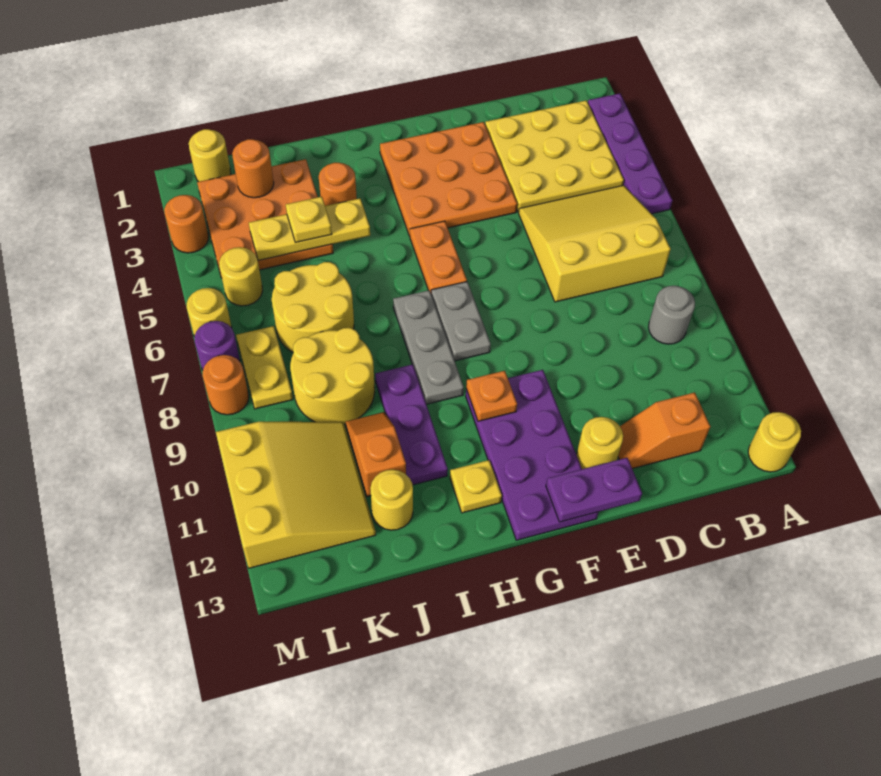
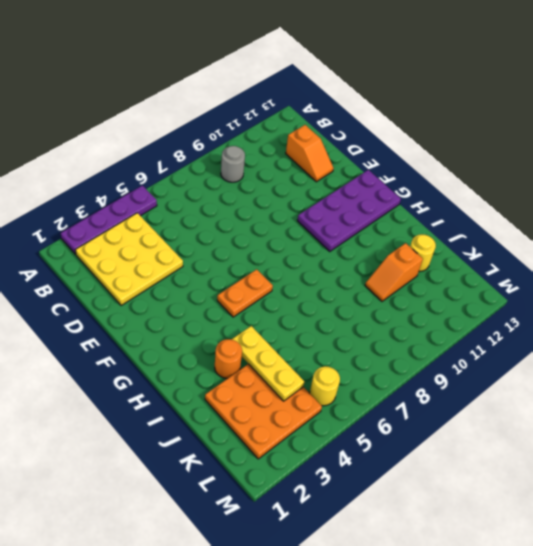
none -> yellow 1x1 round brick [748,412,801,472]
none -> yellow 3x3 slope [519,185,671,302]
none -> orange 3x3 plate [380,122,517,236]
none -> yellow 1x1 round brick [577,417,623,469]

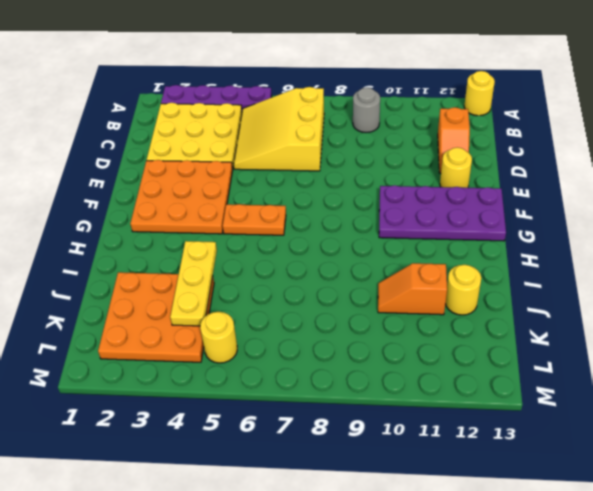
none -> grey 1x2 plate [431,282,491,361]
none -> grey 1x3 plate [393,290,464,404]
none -> yellow 1x1 plate [450,460,502,513]
none -> orange 1x1 round brick [319,163,357,206]

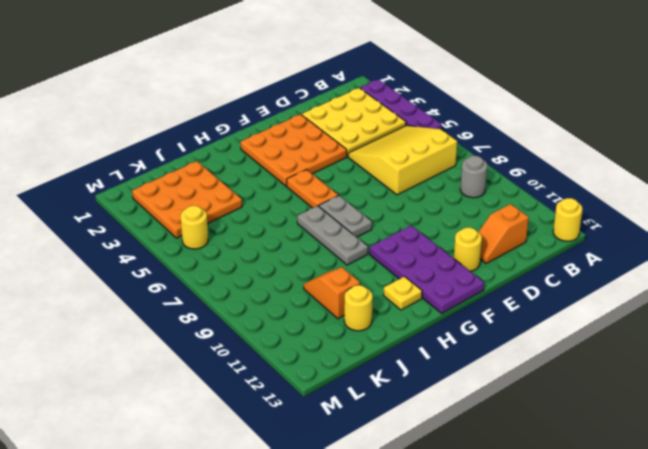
none -> orange 1x1 round brick [319,163,357,206]
none -> purple 1x3 plate [375,364,448,485]
none -> yellow 2x2 round brick [272,262,354,352]
none -> yellow 2x2 round brick [290,328,375,424]

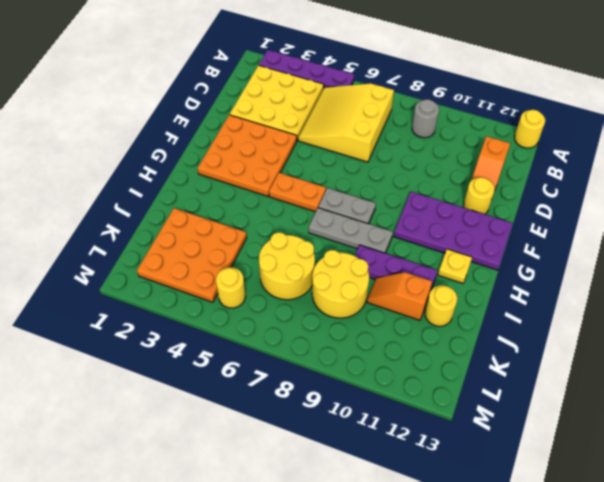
none -> orange 1x1 round brick [319,163,357,206]
none -> yellow 3x3 slope [216,422,376,568]
none -> yellow 1x1 round brick [189,129,231,182]
none -> yellow 1x2 plate [236,326,293,409]

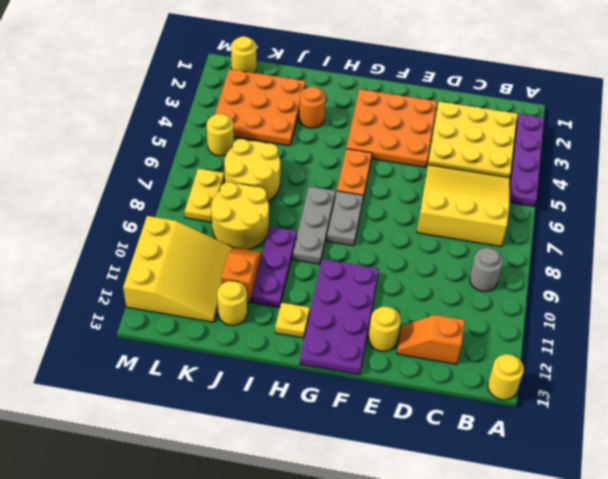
none -> orange 1x1 round brick [164,195,208,253]
none -> yellow 1x1 round brick [187,288,232,336]
none -> purple 1x1 round brick [194,321,240,370]
none -> orange 1x1 round brick [203,355,249,415]

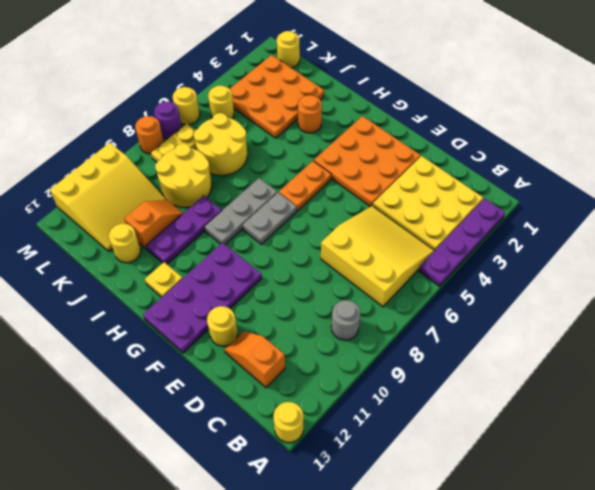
none -> orange 1x1 round brick [164,195,208,253]
none -> purple 1x2 plate [546,458,642,522]
none -> orange 1x1 plate [466,371,517,421]
none -> yellow 1x3 plate [249,198,370,261]

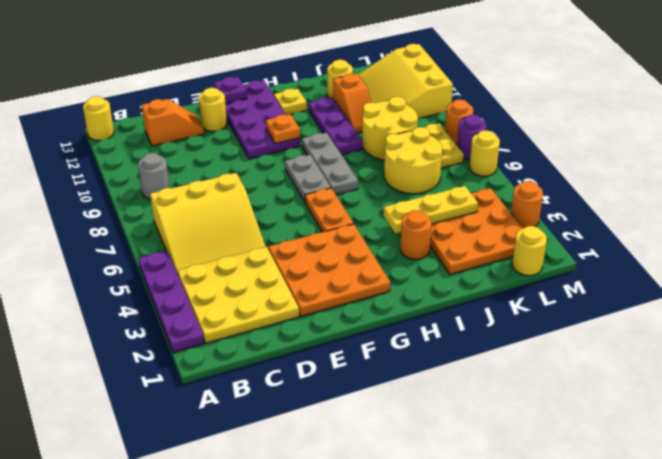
purple 1x1 plate [214,77,247,104] -> purple 1x2 plate [546,458,642,522]
none -> yellow 1x1 round brick [219,247,263,306]
none -> orange 1x1 round brick [232,139,274,198]
none -> yellow 1x1 plate [286,197,332,243]

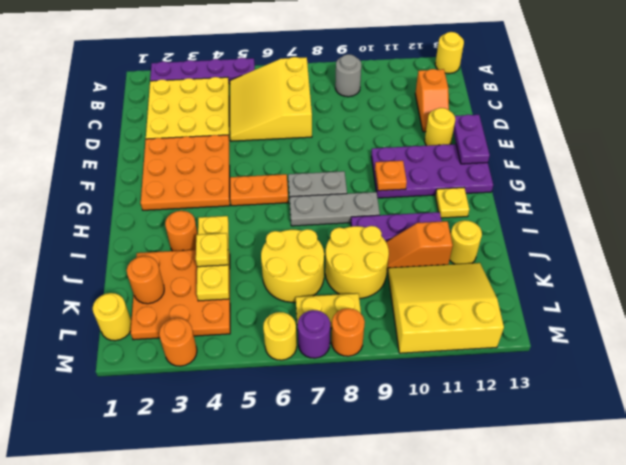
none -> yellow 1x1 round brick [219,247,263,306]

